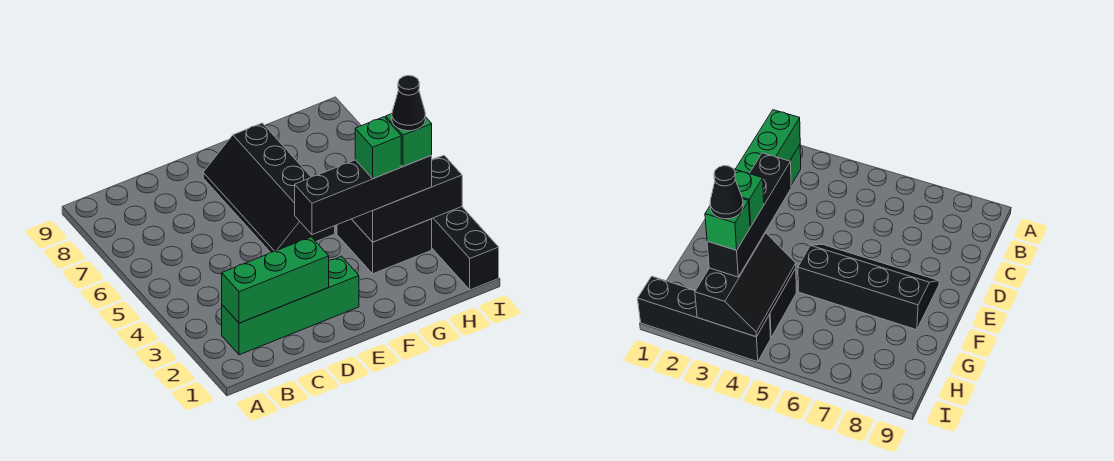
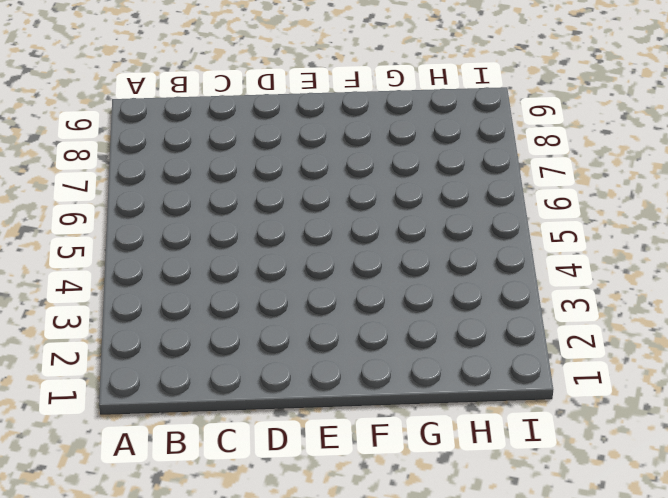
none -> green 1x4 brick [222,256,359,355]
none -> black 2x4 slope [203,123,335,252]

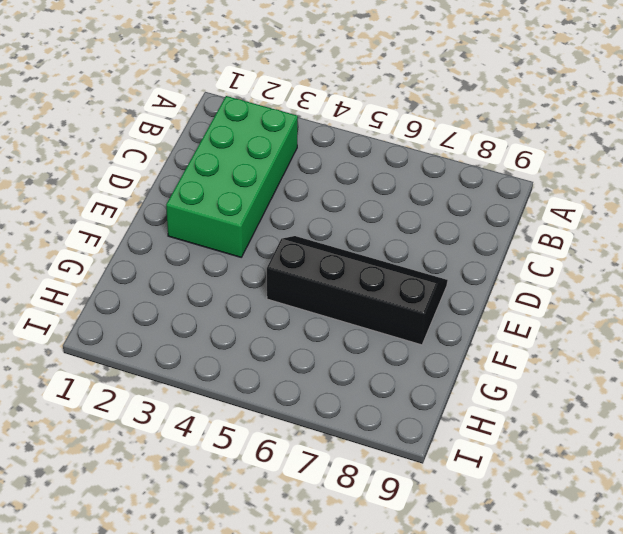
green 2x4 brick [166,96,298,257] -> green 1x4 brick [222,256,359,355]
none -> black 2x2 brick [337,219,432,274]
none -> black 1x4 brick [432,207,499,290]

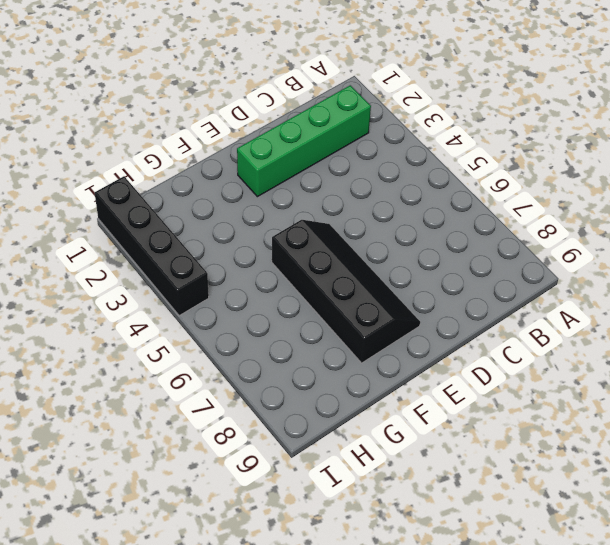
none -> black 2x2 brick [337,219,432,274]
none -> green 1x3 brick [222,237,329,323]

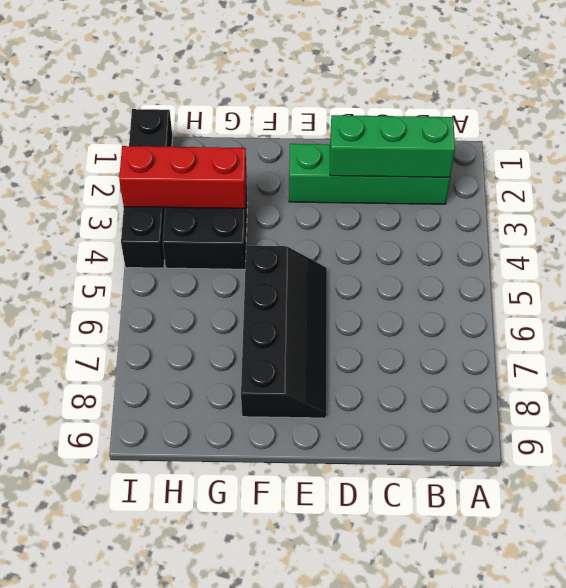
red 1x3 brick [119,146,247,209] -> black 2x3 slope [352,155,462,242]
none -> black 1x4 brick [295,156,432,235]
none -> green 1x1 brick [355,117,401,179]

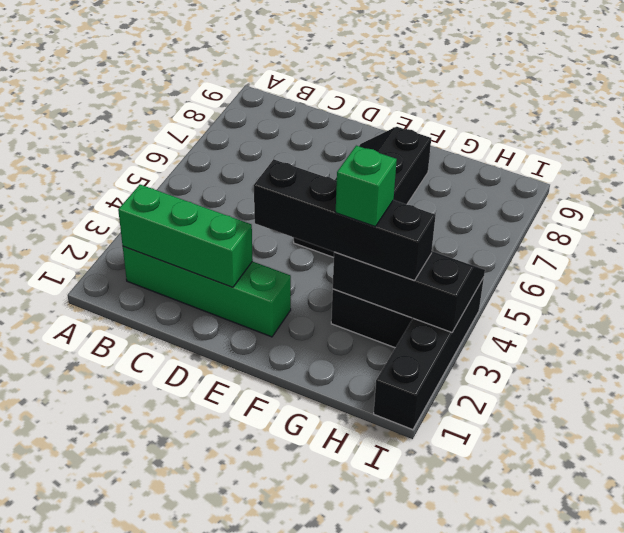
none -> green 1x1 brick [386,114,432,167]
none -> black 1x1 cone [392,76,425,131]

